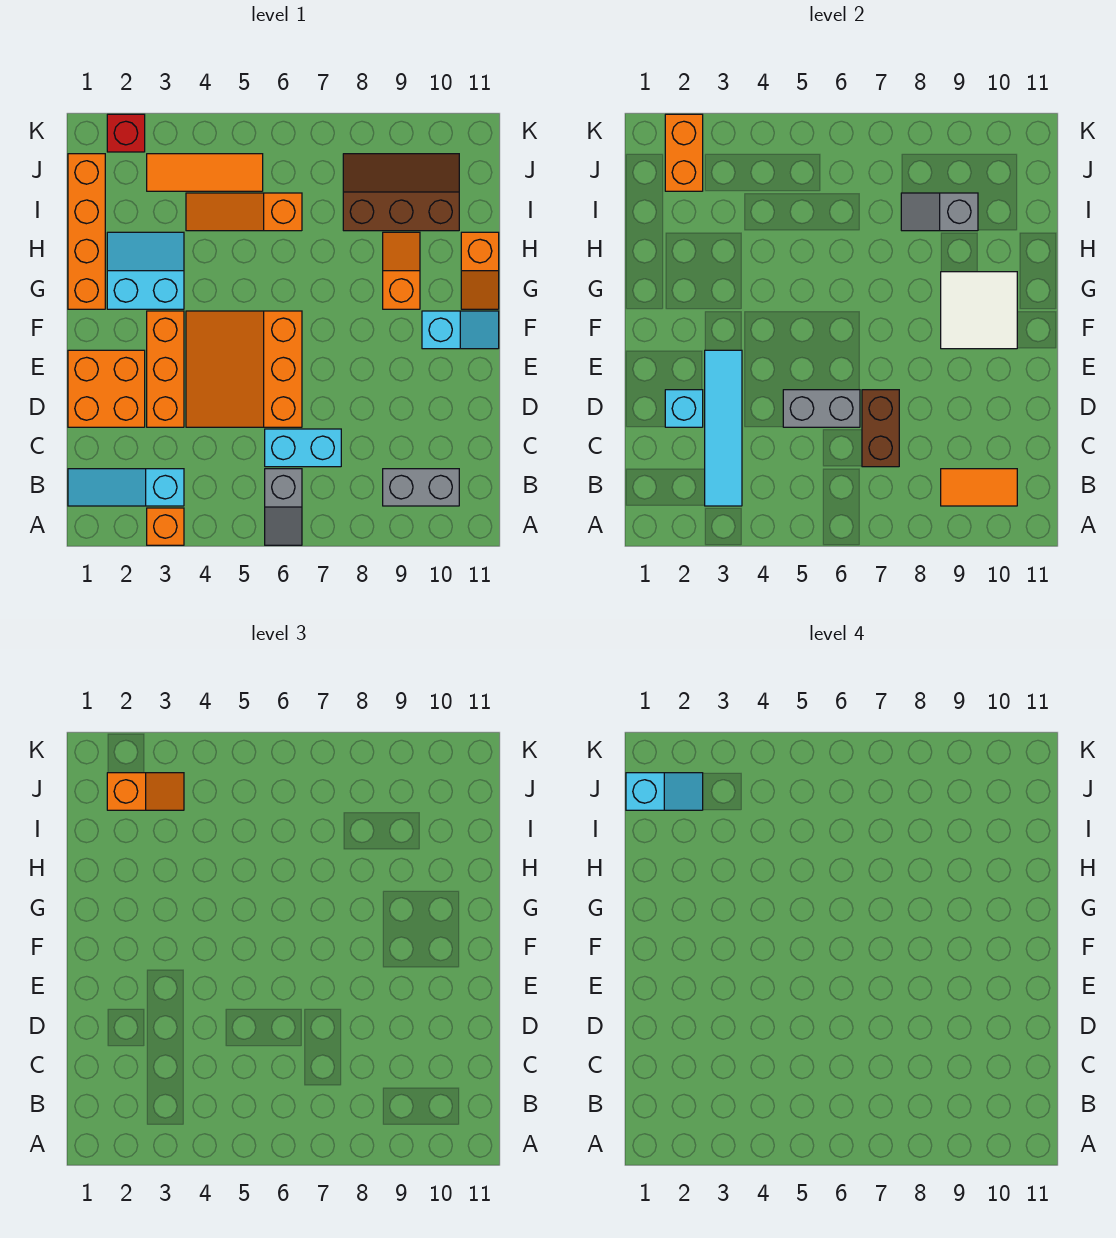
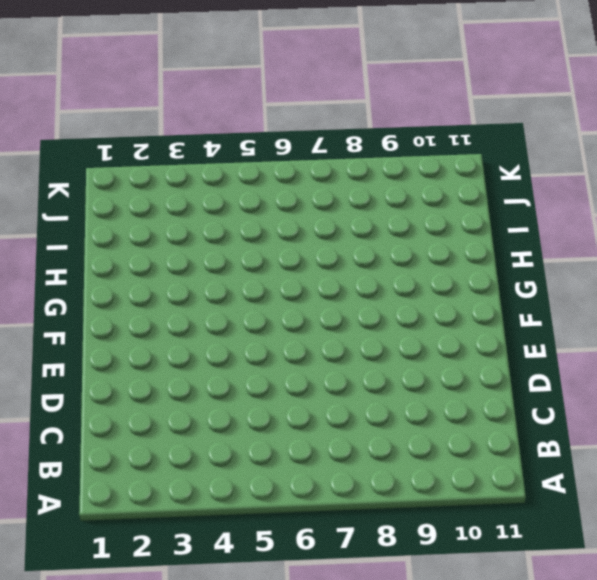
none -> orange 1x1 brick [147,508,184,545]
none -> grey 1x2 slope [265,469,302,545]
none -> cyan 1x3 slope [68,469,184,506]

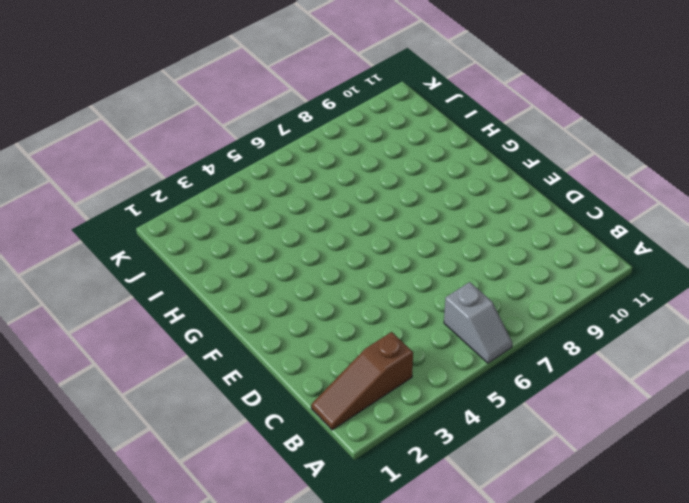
brown 1x3 slope [311,332,413,430] -> cyan 1x3 slope [68,469,184,506]
none -> orange 1x1 brick [147,508,184,545]
none -> grey 1x2 brick [383,469,459,506]
none -> cyan 1x2 brick [265,429,341,467]

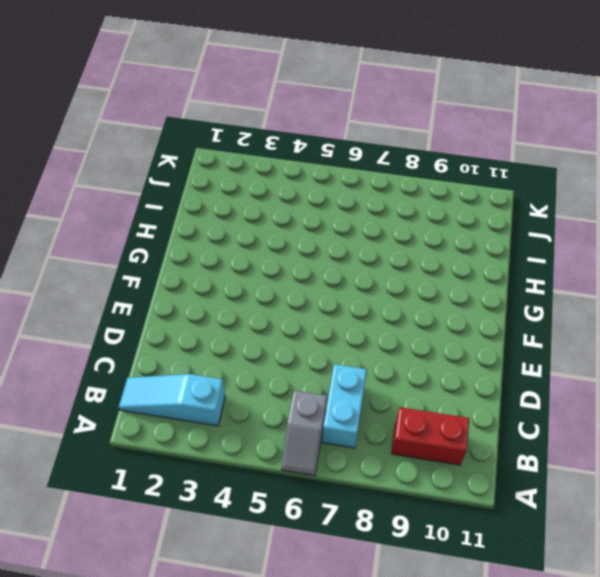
cyan 1x2 brick [322,364,367,448] -> cyan 1x2 brick turned to [265,429,341,467]
red 1x2 brick [392,407,469,465] -> grey 1x2 brick [383,469,459,506]
none -> orange 1x1 brick [147,508,184,545]
none -> orange 2x2 brick [68,350,145,427]
none -> orange 1x3 brick [147,311,184,427]

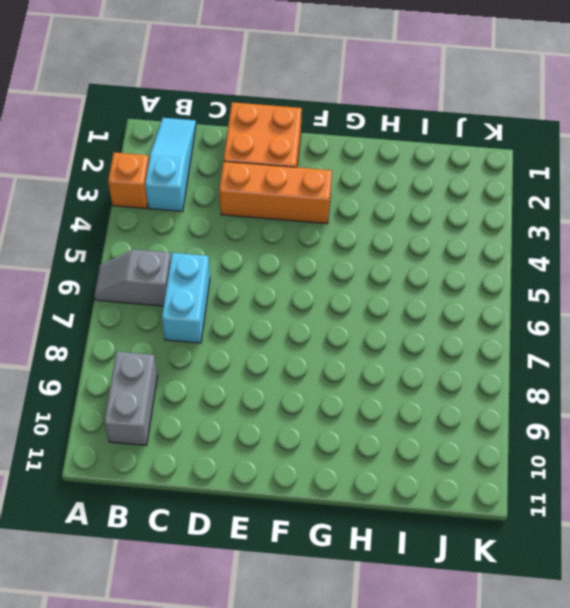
none -> orange 3x3 slope [186,311,302,427]
none -> cyan 1x2 slope [422,311,499,349]
none -> orange 1x4 brick [68,154,105,309]

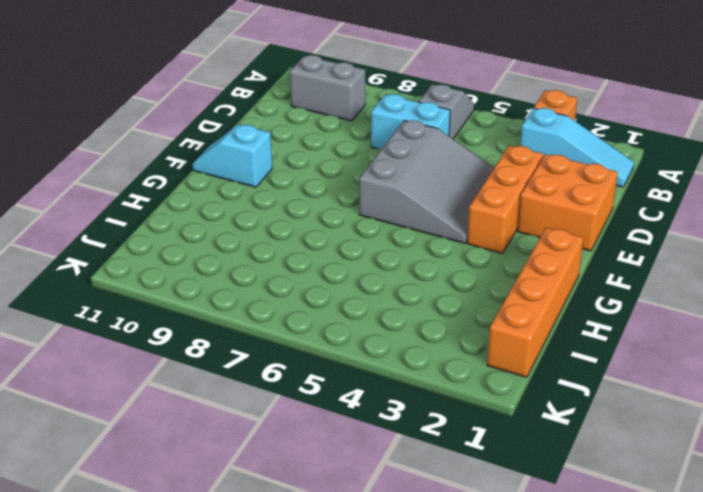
grey 3x3 slope [359,120,494,243] -> orange 3x3 slope [186,311,302,427]
none -> cyan 2x2 slope [107,232,184,309]
none -> orange 1x2 slope [383,232,420,309]
none -> orange 1x2 slope [461,232,499,309]

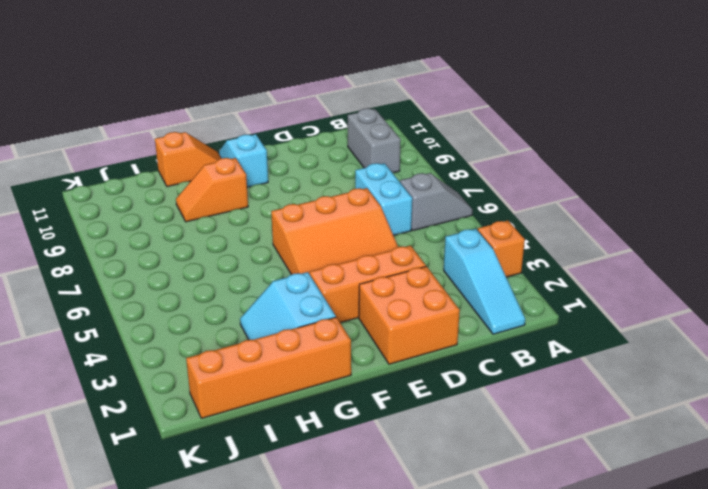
none -> orange 1x3 slope [186,193,302,231]
none -> brown 2x3 slope [343,154,459,231]
none -> orange 1x3 tile [147,154,263,191]

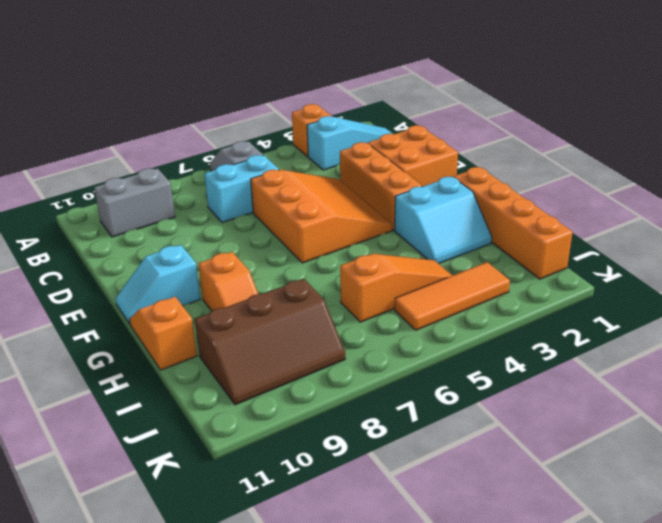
none -> red 1x1 brick [107,114,145,152]
none -> cyan 1x4 tile [705,350,742,506]
none -> orange 1x2 tile [941,469,1017,506]

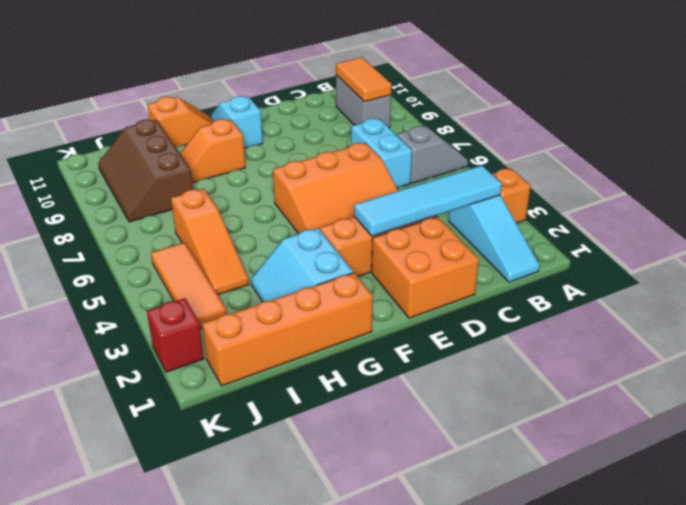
none -> brown 1x2 brick [862,390,899,467]
none -> cyan 1x1 brick [665,390,703,427]
none -> grey 1x2 brick [783,390,860,427]

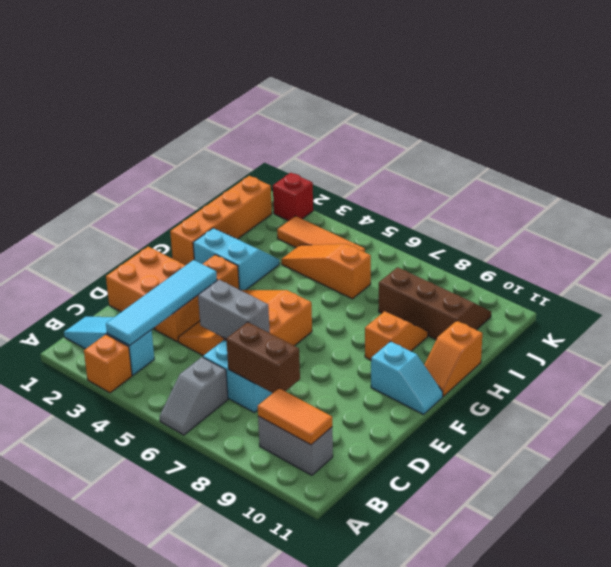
brown 1x2 brick [226,322,300,393] -> brown 1x2 brick turned to [862,390,899,467]
none -> cyan 1x1 brick [665,390,703,427]
none -> white 2x2 tile [941,272,1017,349]
none -> grey 1x2 slope [901,193,978,231]

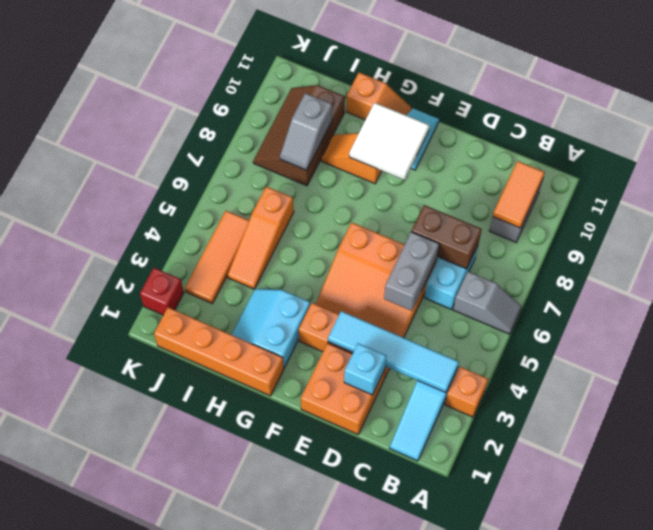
none -> orange 1x2 brick [665,114,703,191]
none -> orange 1x2 slope [107,773,184,810]
none -> cyan 1x2 slope [626,773,703,810]

